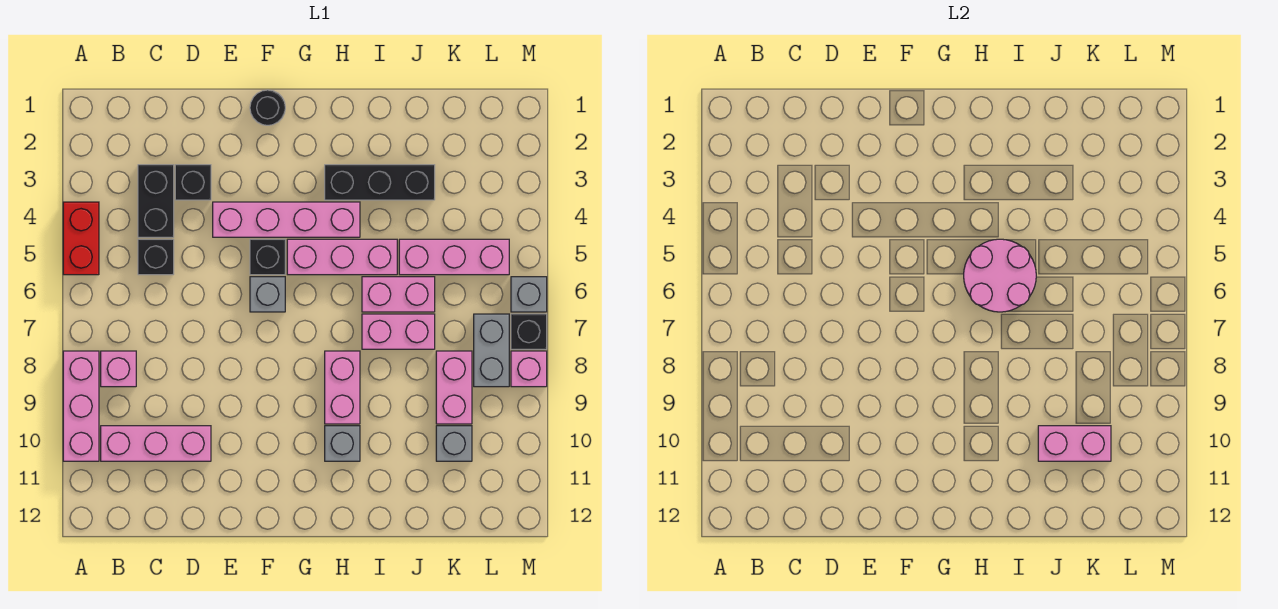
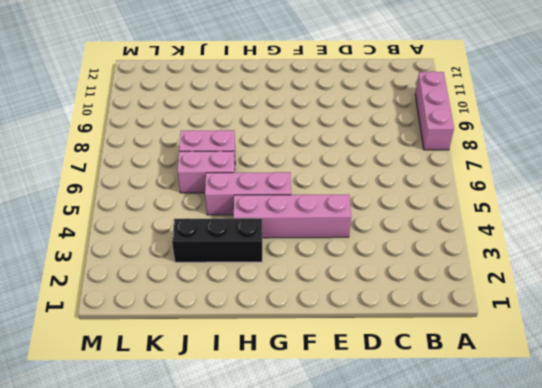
none -> red 1x2 brick [63,202,99,275]
none -> pink 1x1 brick [101,351,136,387]
none -> pink 1x3 brick [101,426,211,461]

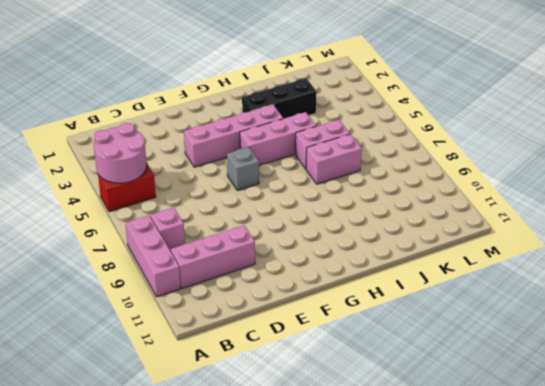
pink 2x2 round brick [94,123,147,183] -> pink 2x2 round brick moved to [964,239,1036,312]
red 1x2 brick [98,162,156,212] -> red 1x2 brick turned to [63,202,99,275]
none -> black 1x2 brick [138,165,174,237]
none -> black 1x1 brick [138,239,174,275]
none -> black 1x1 brick [175,165,211,200]

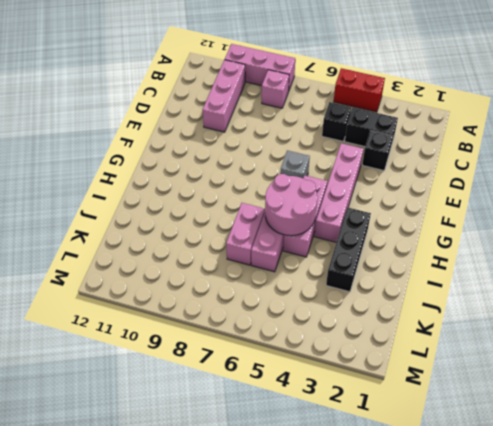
none -> black 1x1 round brick [250,90,285,125]
none -> black 1x1 brick [250,239,285,275]
none -> pink 1x2 brick [325,351,360,424]

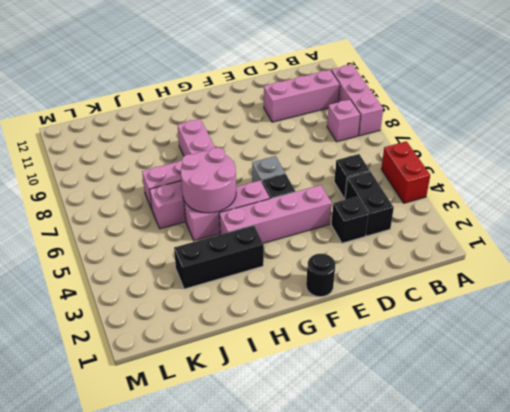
none -> grey 1x1 brick [325,426,360,461]
none -> pink 1x3 brick [399,239,509,275]
none -> pink 1x2 brick [436,351,472,424]

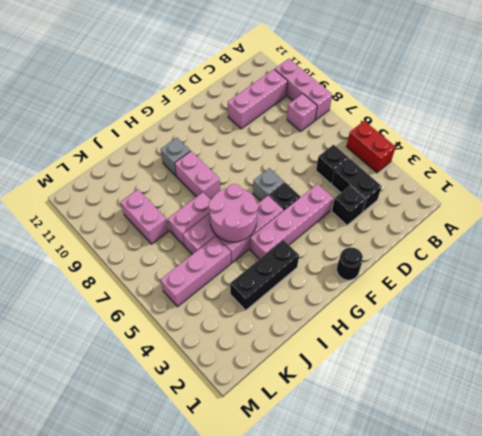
none -> grey 1x1 brick [436,426,472,461]
none -> grey 1x2 brick [474,314,509,387]
none -> grey 1x1 brick [511,277,547,312]

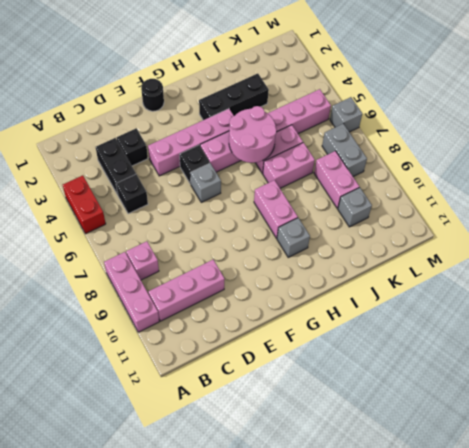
none -> black 1x1 brick [511,314,547,349]
none -> pink 1x1 brick [511,351,547,387]
none -> pink 1x2 brick [1038,426,1111,461]

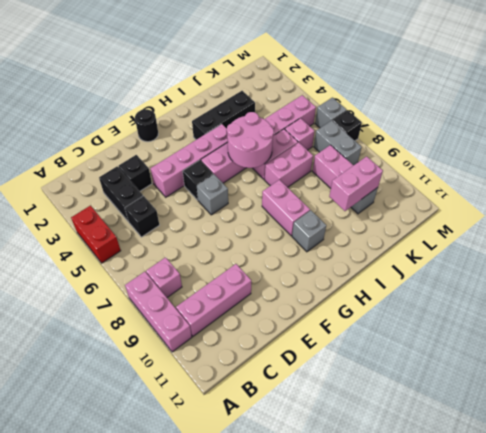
pink 1x1 brick [285,118,314,150] -> pink 1x1 brick moved to [511,351,547,387]

